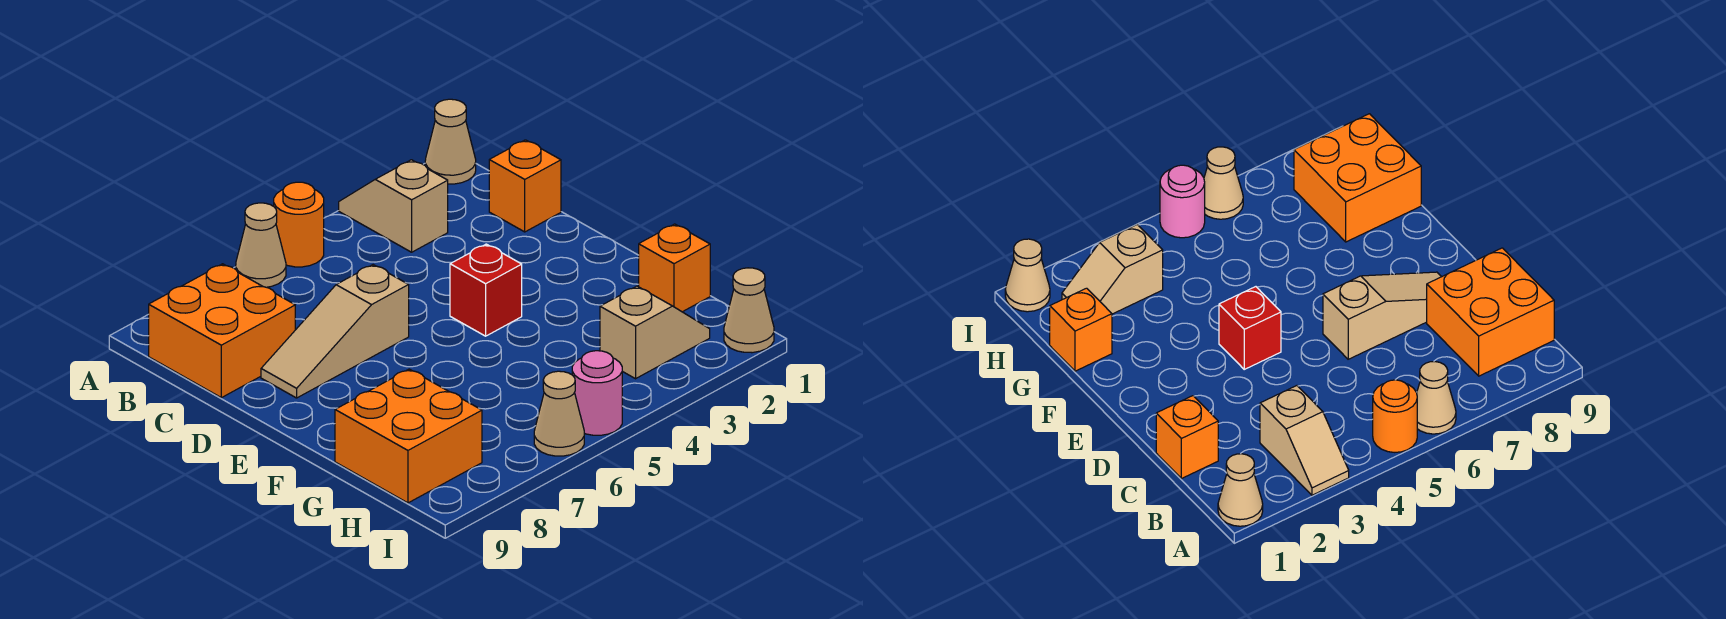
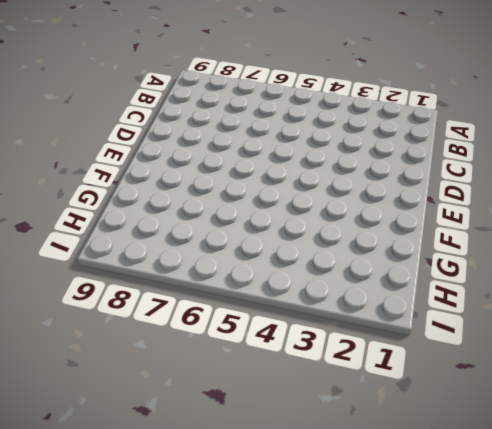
none -> tan 1x1 cone [425,99,476,184]
none -> tan 1x2 slope [339,160,448,252]
none -> orange 1x1 round brick [274,182,324,267]

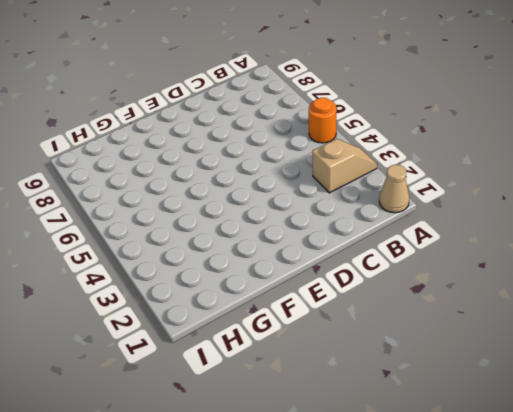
none -> tan 1x1 cone [236,203,286,287]
none -> orange 2x2 brick [149,264,295,398]
none -> orange 1x1 brick [489,140,561,232]

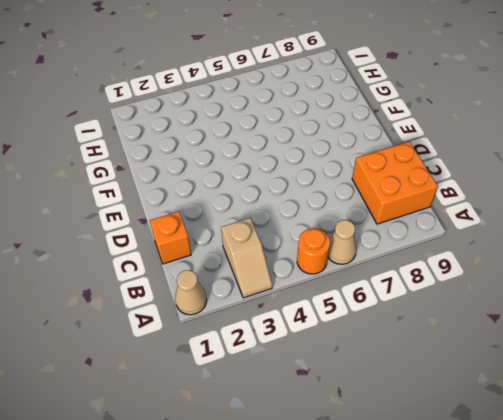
none -> tan 1x3 slope [261,265,409,398]
none -> red 1x1 brick [450,244,522,336]
none -> orange 1x1 brick [639,224,710,312]

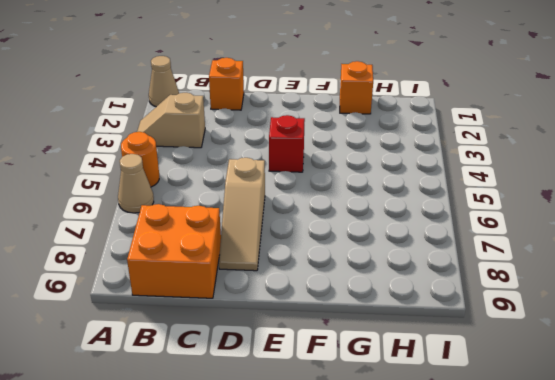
none -> orange 2x2 brick [335,369,482,503]
none -> tan 1x2 slope [600,286,710,379]
none -> tan 1x1 cone [724,268,774,353]

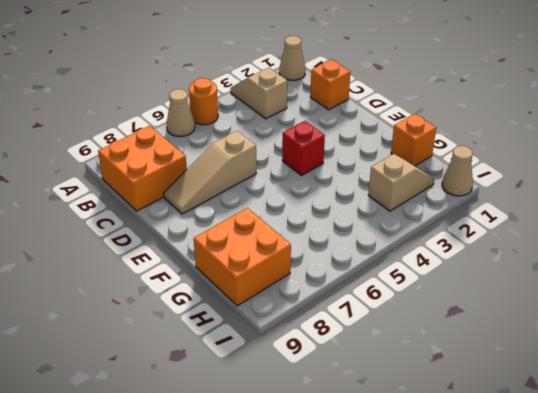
none -> pink 1x1 round brick [572,351,622,435]
none -> tan 1x1 cone [534,371,584,456]

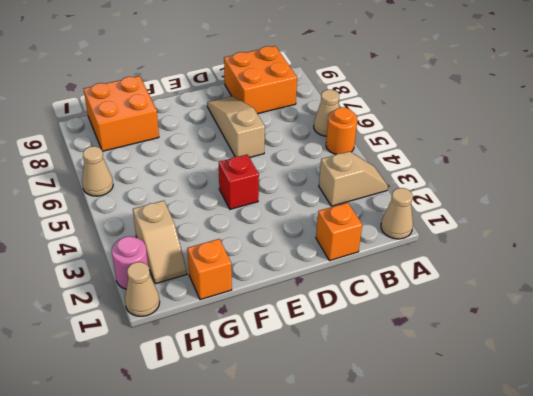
pink 1x1 round brick [112,236,148,289] -> pink 1x1 round brick moved to [572,351,622,435]

